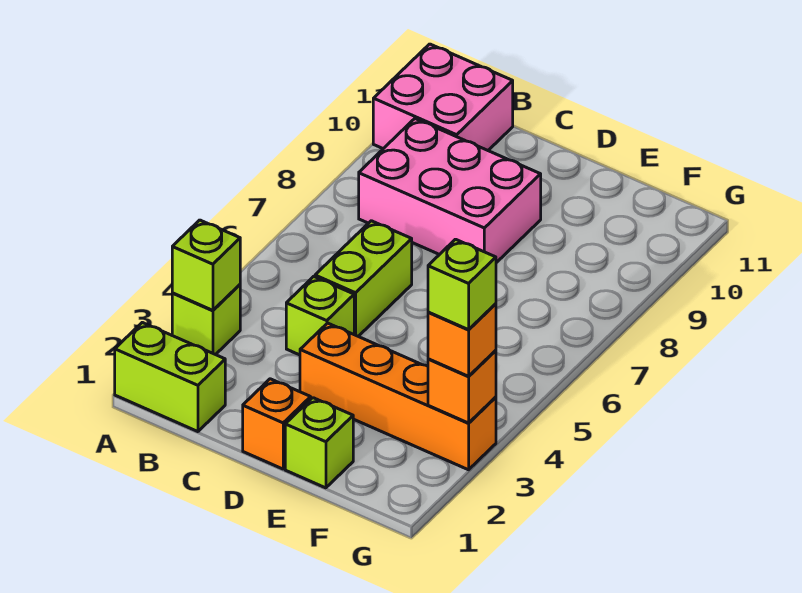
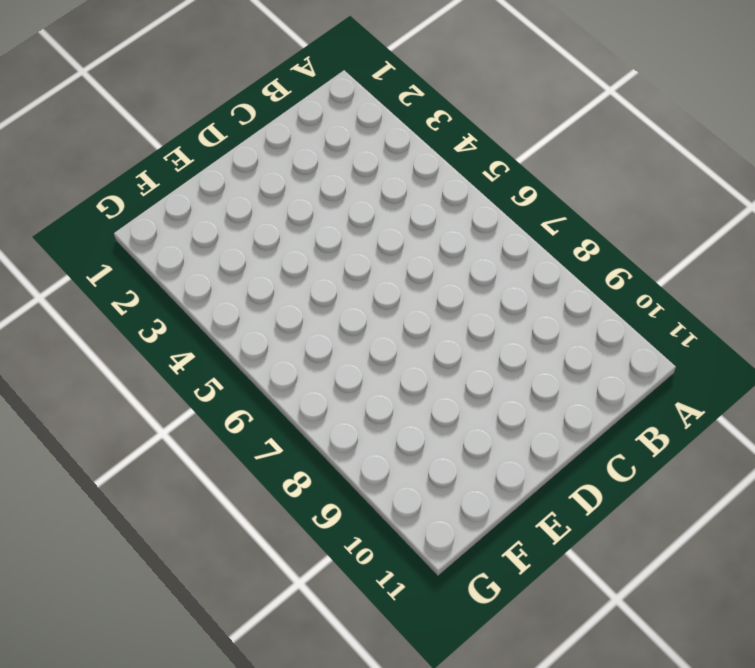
none -> lime 1x2 brick [115,322,225,432]
none -> lime 1x1 brick [172,285,240,355]
none -> pink 2x2 brick [373,44,513,150]

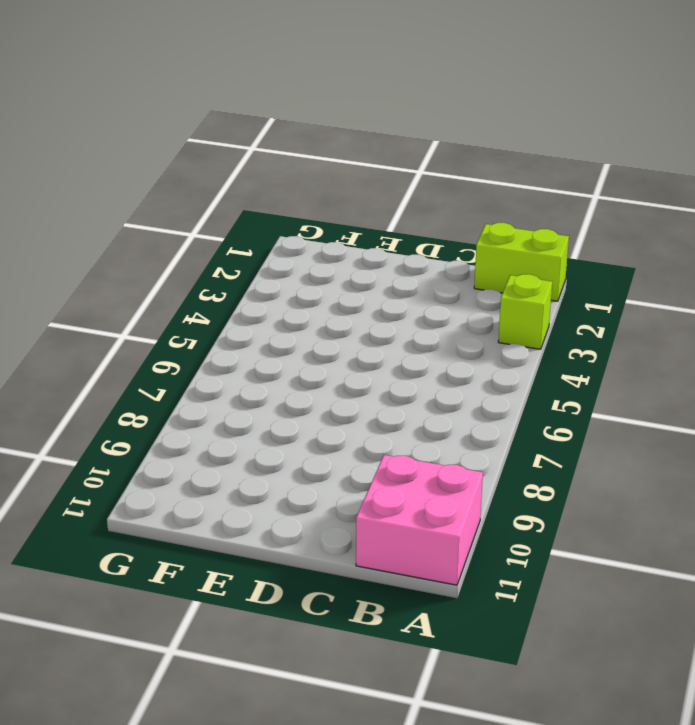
none -> pink 2x3 brick [359,119,541,263]
none -> lime 1x1 brick [286,276,354,355]
none -> lime 1x2 brick [315,221,412,336]

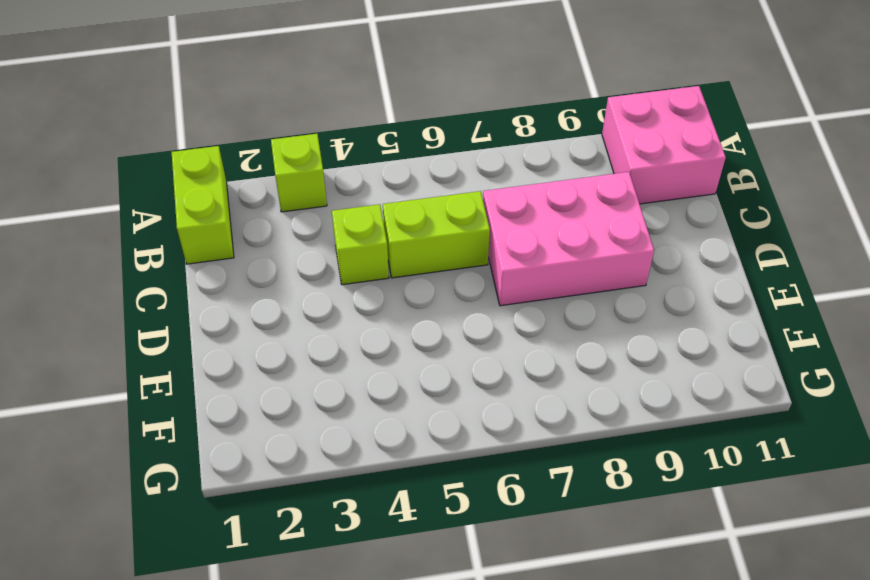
pink 2x3 brick [483,172,654,306] -> pink 2x3 brick turned to [359,119,541,263]
none -> orange 1x1 brick [243,379,311,469]
none -> orange 1x4 brick [300,323,496,470]
none -> lime 1x1 brick [285,398,353,488]

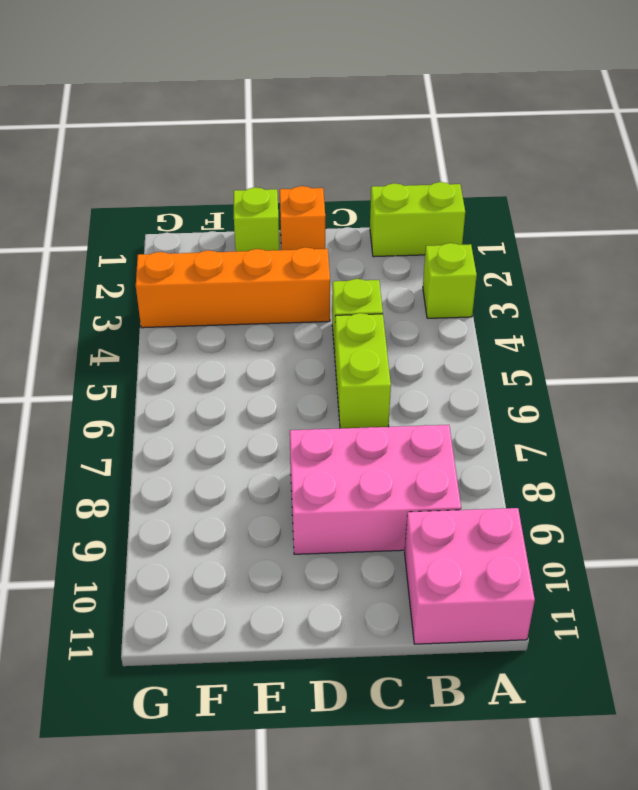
none -> lime 1x1 brick [172,220,240,310]
none -> orange 1x1 brick [428,350,496,423]
none -> orange 1x1 brick [428,304,496,376]

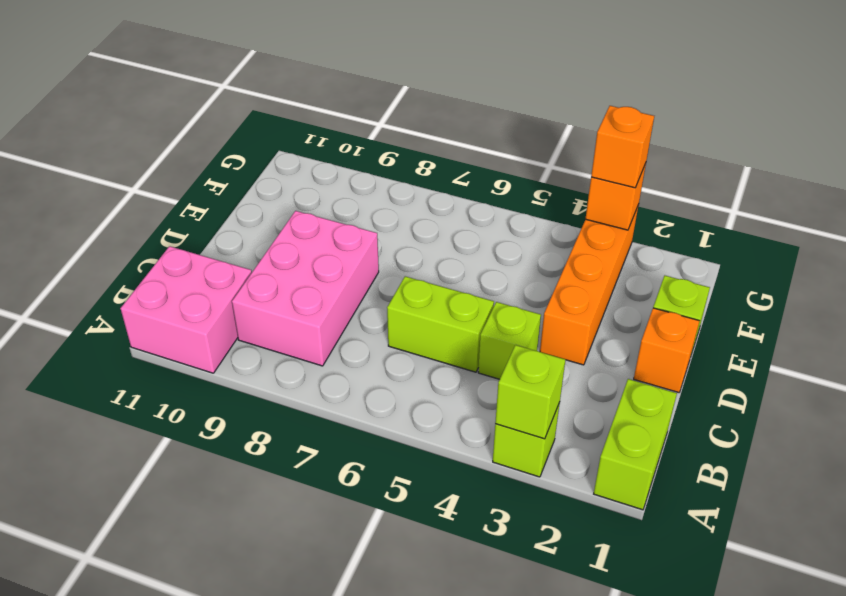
none -> lime 1x1 brick [428,239,496,330]

